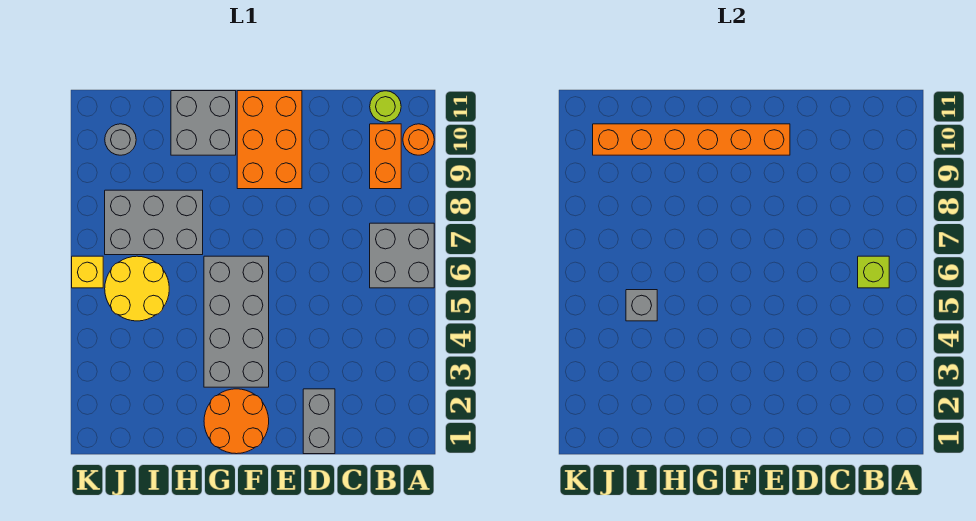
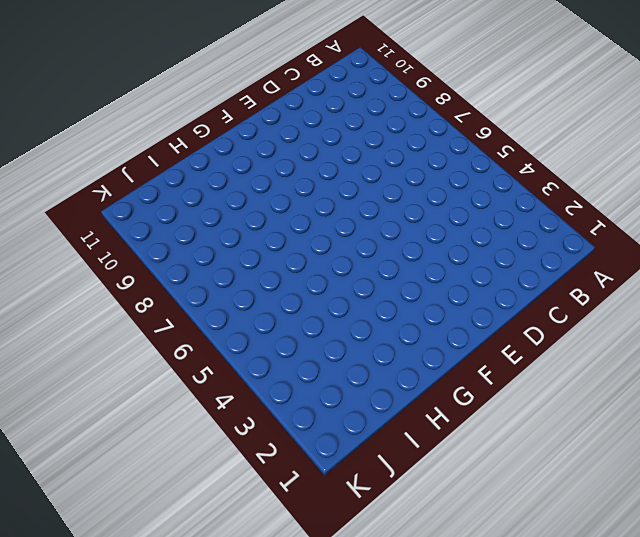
none -> grey 2x2 brick [370,223,434,288]
none -> orange 1x1 round brick [403,124,434,155]
none -> orange 1x2 brick [370,124,401,189]

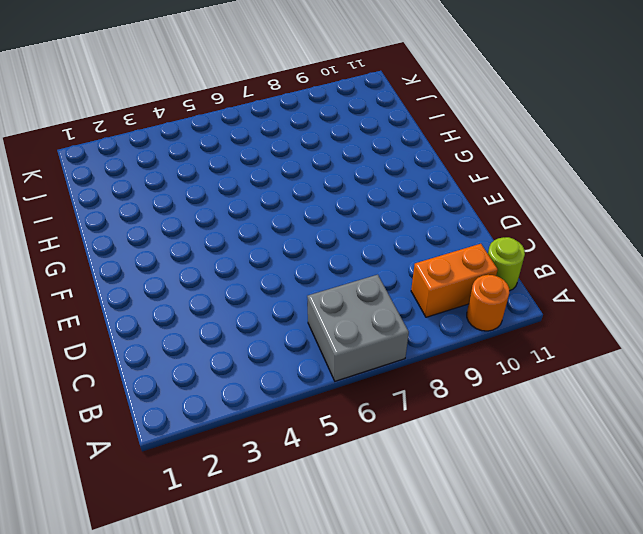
none -> grey 1x2 brick [303,389,335,454]
none -> orange 2x3 brick [237,91,302,189]
none -> orange 2x2 round brick [204,389,269,454]

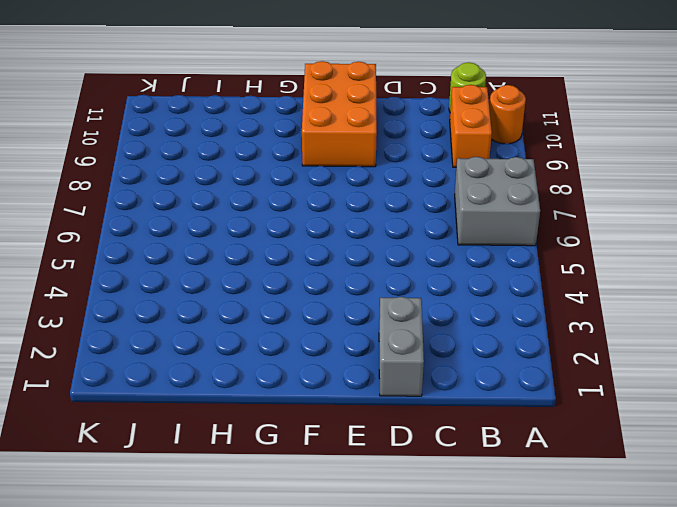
none -> orange 2x2 round brick [204,389,269,454]
none -> grey 2x4 brick [204,256,269,387]
none -> grey 2x2 brick [171,91,236,155]

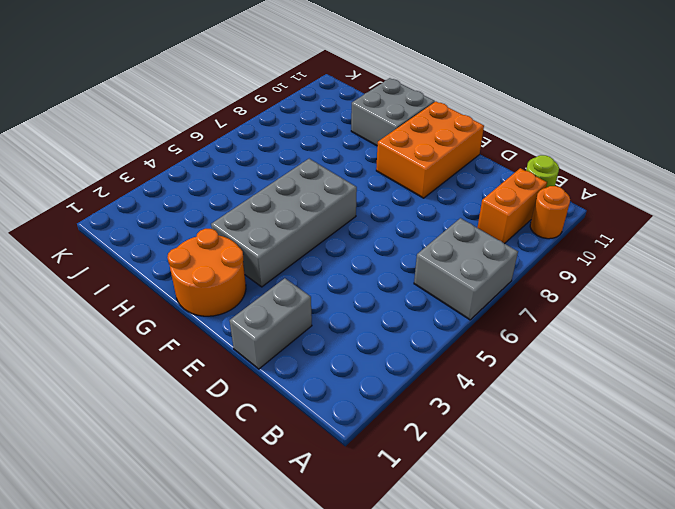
none -> grey 2x3 brick [105,190,203,255]
none -> yellow 2x2 round brick [105,256,169,321]
none -> grey 1x1 round brick [105,124,136,155]

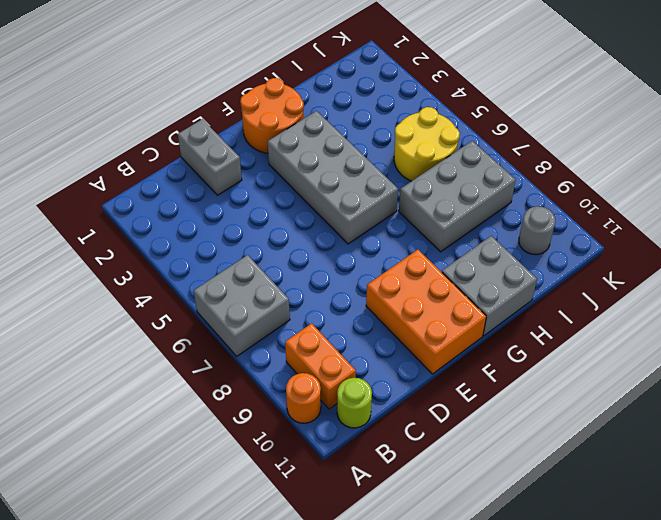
none -> yellow 1x1 brick [72,256,103,288]
none -> lime 1x1 brick [858,256,889,288]
none -> orange 1x6 brick [593,124,790,155]

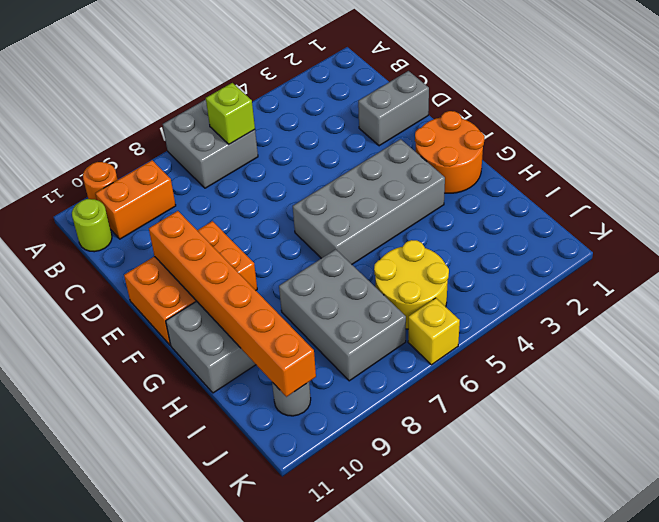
none -> grey 1x1 brick [626,290,657,321]

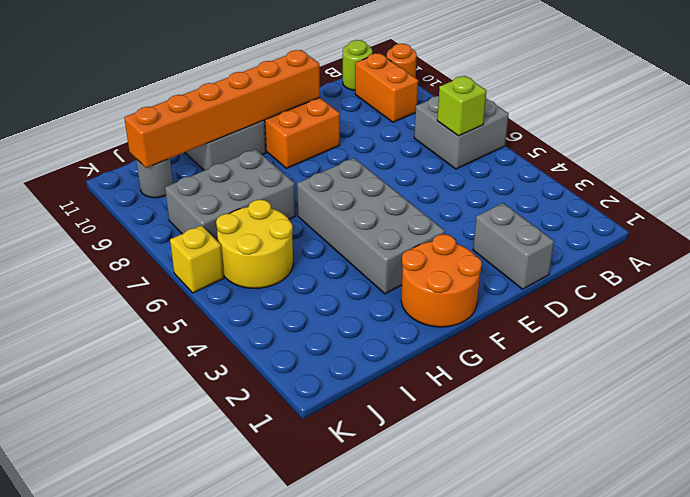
none -> grey 1x1 brick [626,290,657,321]

